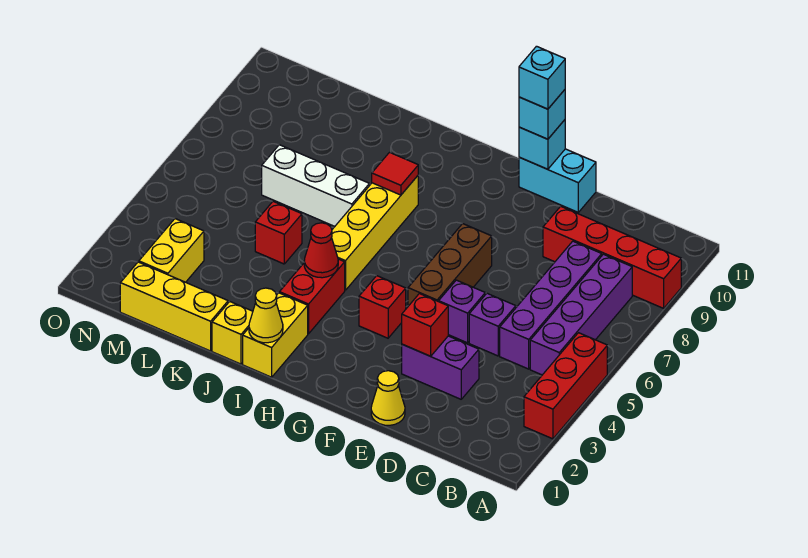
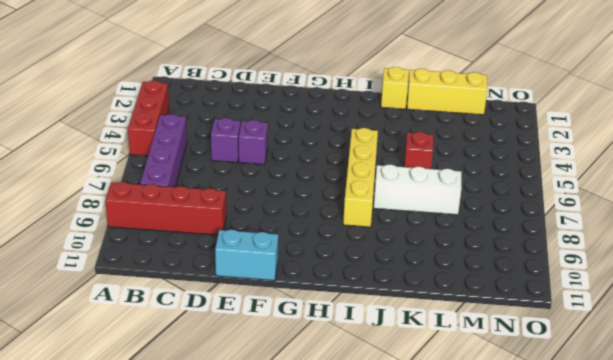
none -> purple 1x4 brick [500,241,602,369]
none -> purple 1x2 brick [402,336,479,399]
none -> yellow 1x1 cone [371,371,405,425]

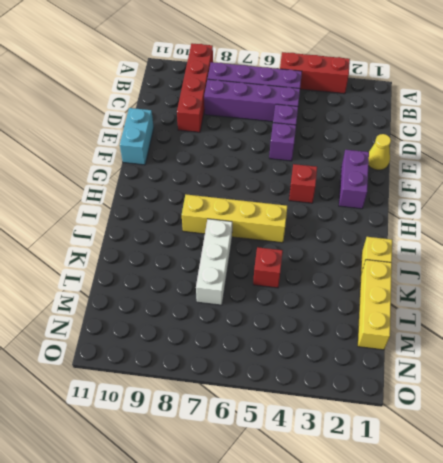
purple 1x2 brick [339,150,369,209] -> purple 1x2 brick moved to [402,336,479,399]
none -> brown 1x3 brick [408,224,492,306]
none -> yellow 1x2 brick [243,293,308,377]
none -> red 1x2 brick [280,259,345,334]

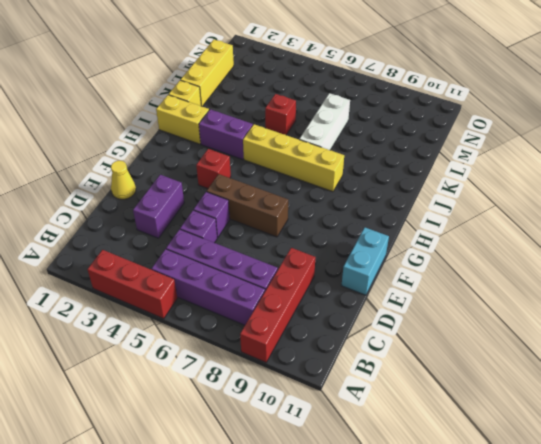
purple 1x2 brick [199,109,253,159] -> red 1x2 brick [280,259,345,334]
none -> yellow 1x2 brick [139,219,204,282]
none -> red 1x1 brick [402,294,448,356]
none -> cyan 1x1 brick [519,120,565,169]

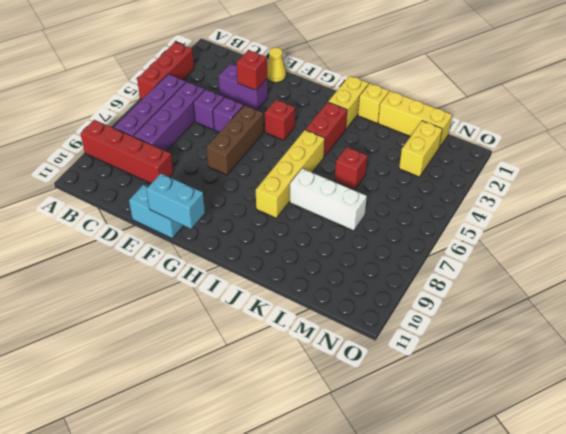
cyan 1x2 brick [146,174,205,229] -> cyan 1x1 brick [519,120,565,169]
none -> yellow 1x1 cone [249,288,283,343]
none -> red 1x1 cone [304,223,338,278]
none -> red 1x1 tile [372,152,418,195]

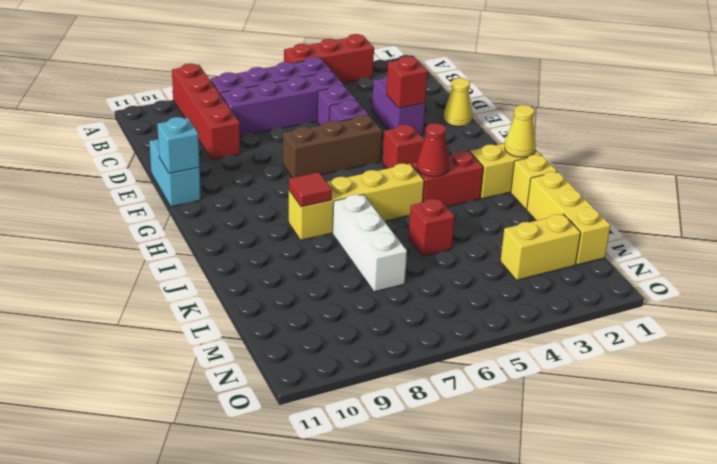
none -> cyan 1x1 brick [519,90,565,139]
none -> cyan 1x1 brick [519,46,565,109]

